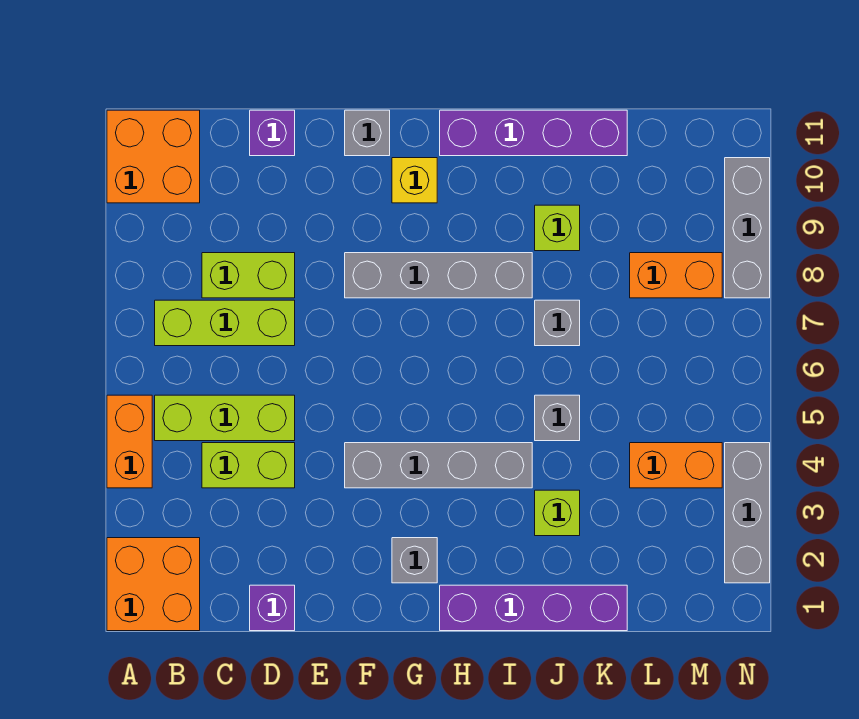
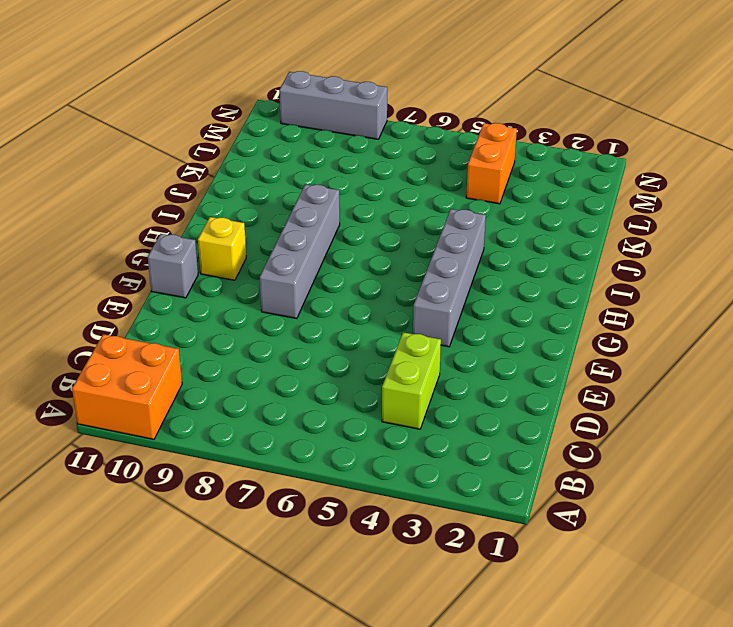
none -> orange 2x2 brick [107,538,200,631]
none -> orange 1x2 brick [107,395,152,488]
none -> lime 1x3 brick [155,395,295,441]

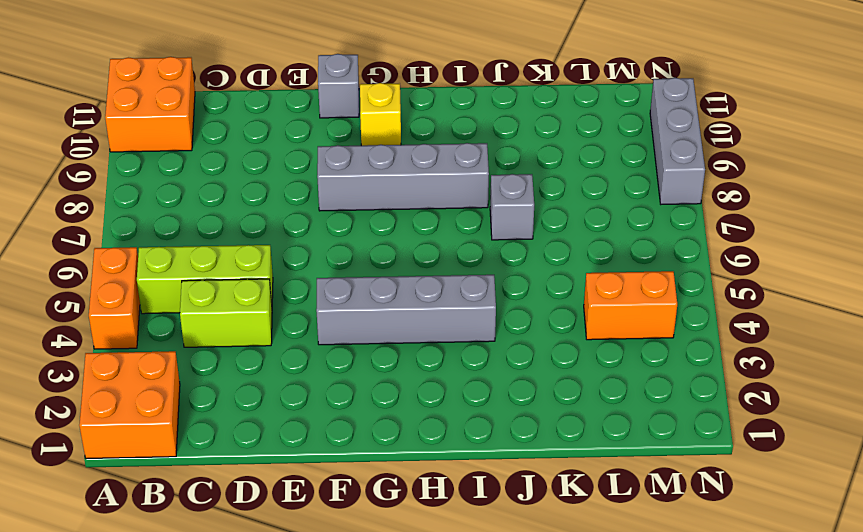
none -> lime 1x3 brick [155,300,295,346]
none -> lime 1x2 brick [202,253,295,298]
none -> purple 1x1 brick [250,585,295,631]

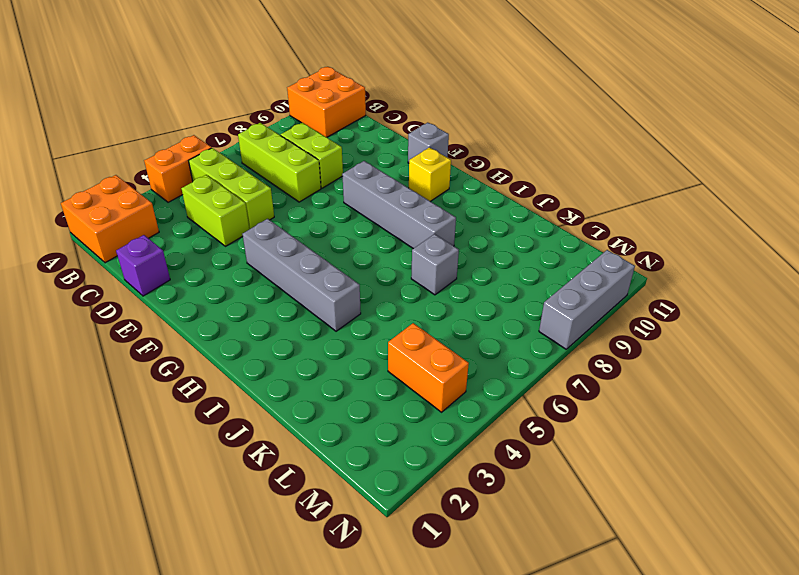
none -> purple 1x1 brick [250,110,295,156]
none -> grey 1x1 brick [392,538,437,583]
none -> purple 1x4 brick [440,585,627,631]

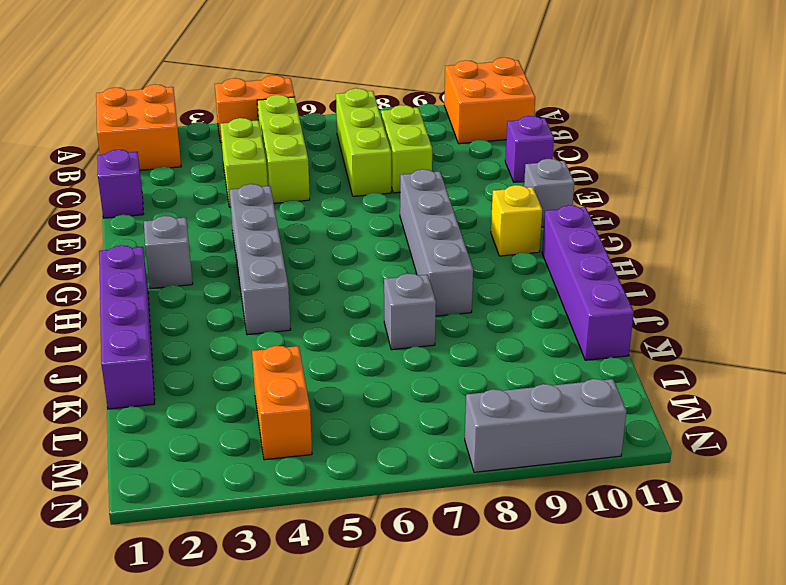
none -> lime 1x1 brick [535,490,580,536]
none -> grey 1x1 brick [535,395,580,441]
none -> lime 1x1 brick [535,205,580,251]

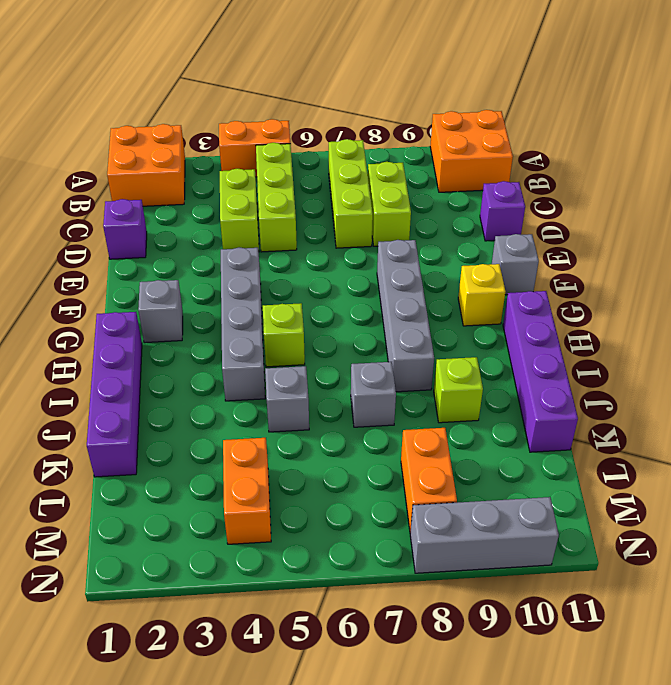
lime 1x1 brick [263,303,305,367] -> lime 1x1 brick moved to [535,490,580,536]
none -> grey 1x3 brick [725,443,770,583]

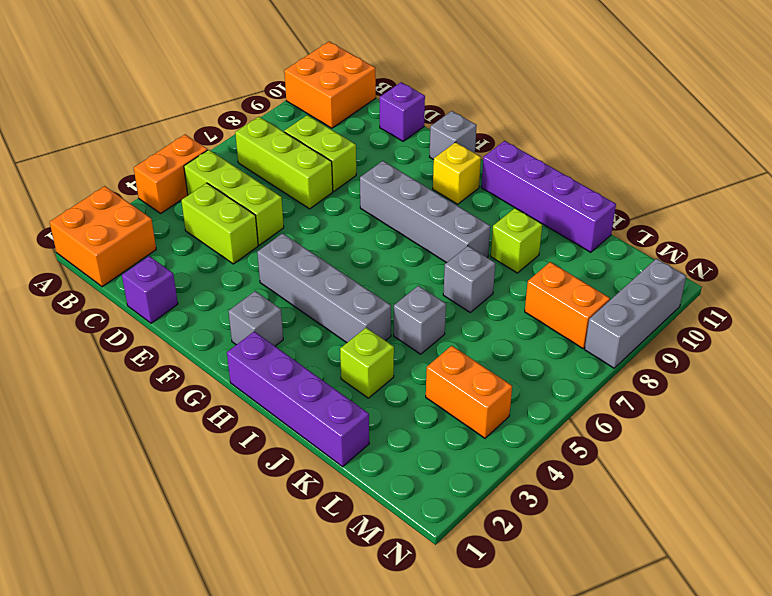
none -> grey 1x3 brick [725,443,770,583]

